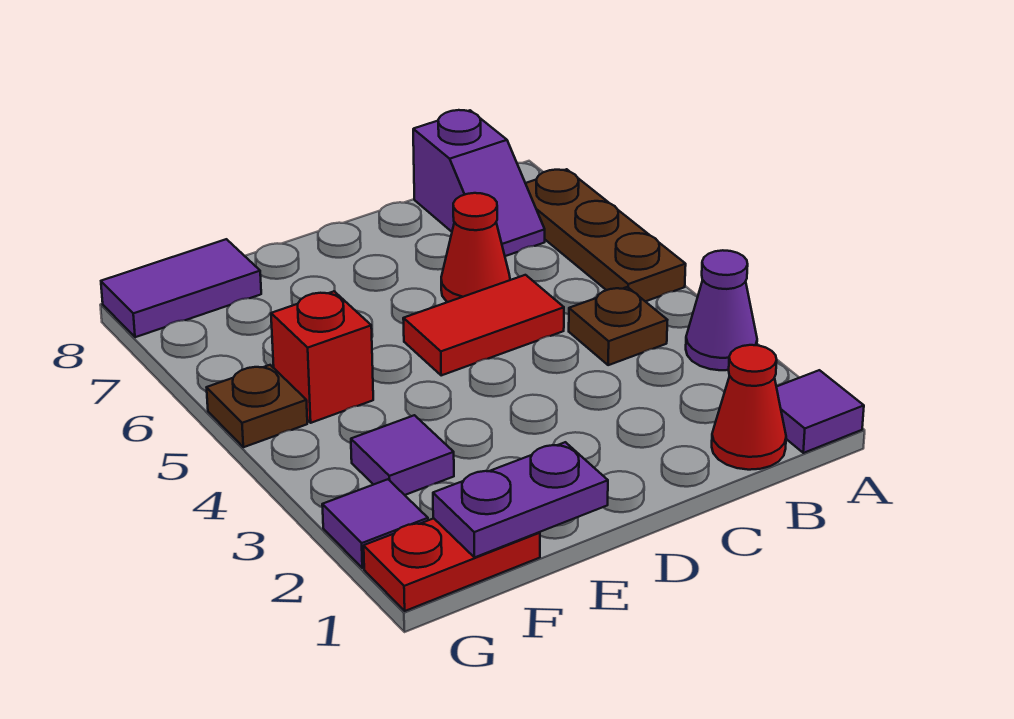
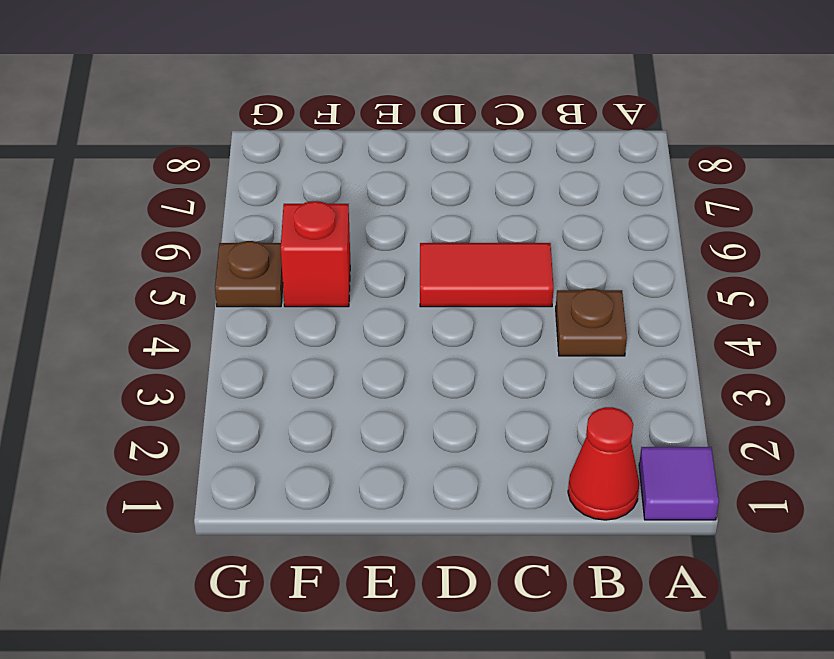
none -> purple 1x1 cone [686,250,757,370]
none -> brown 1x3 plate [525,169,686,301]
none -> purple 1x2 slope [413,110,545,256]

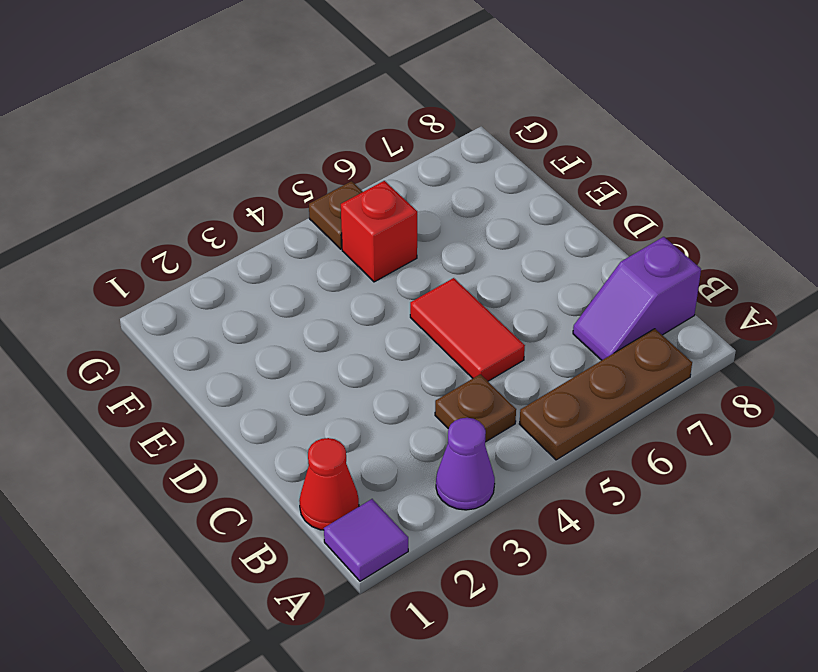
none -> red 1x1 cone [441,193,510,302]
none -> red 1x2 plate [364,518,540,611]
none -> purple 1x1 tile [351,415,454,495]

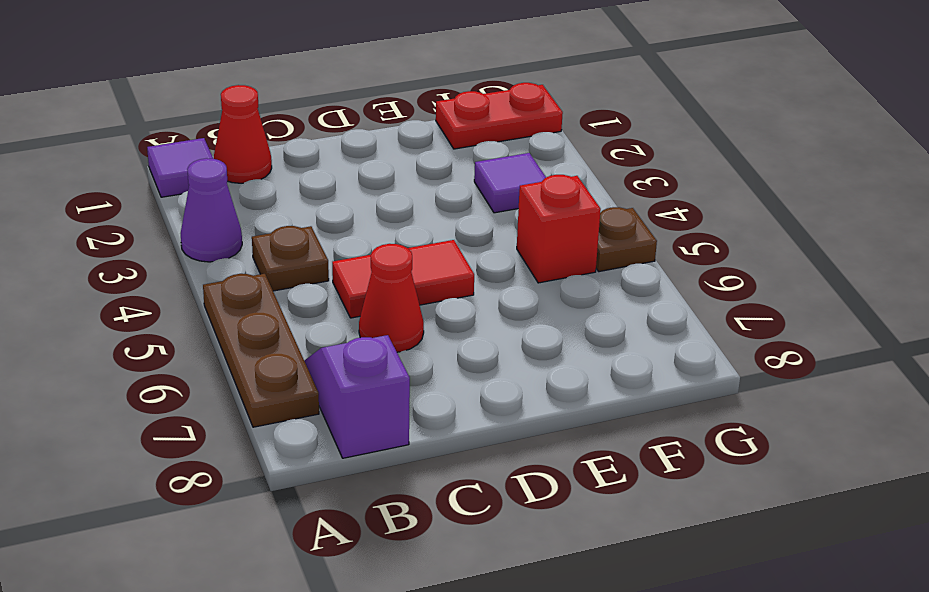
none -> purple 1x2 tile [101,239,261,337]
none -> purple 1x1 tile [322,479,428,568]
none -> purple 1x2 plate [433,442,608,557]

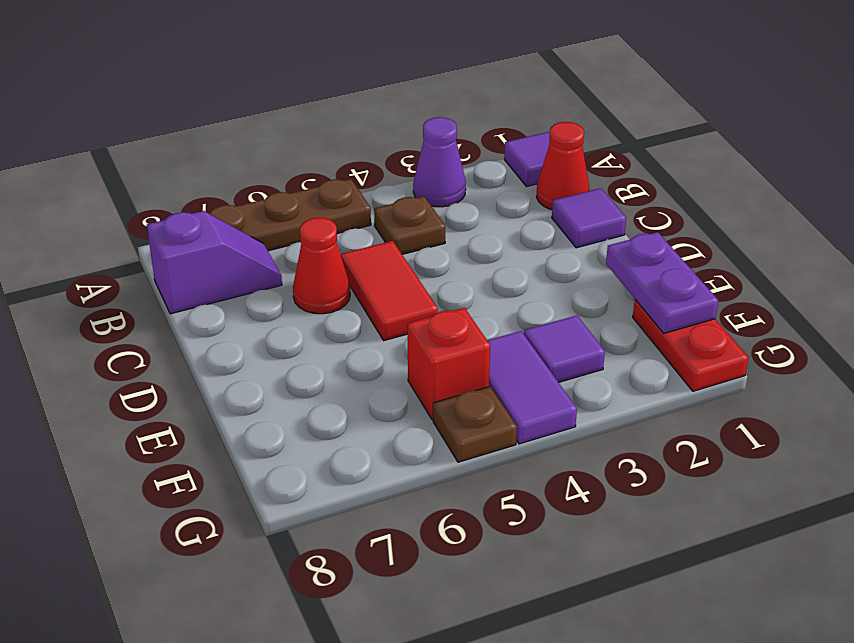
purple 1x1 tile [552,188,626,248] -> purple 1x1 tile moved to [322,479,428,568]
purple 1x2 tile [487,331,577,444] -> purple 1x2 tile moved to [101,239,261,337]

